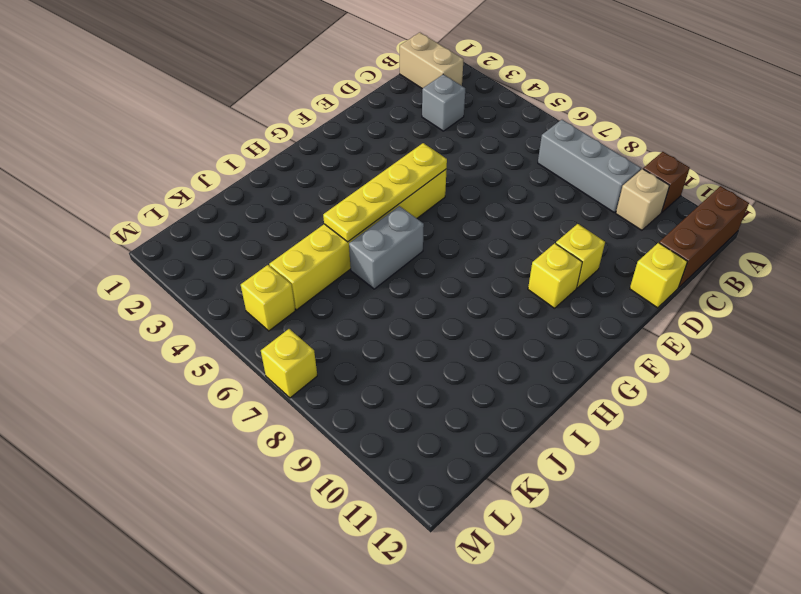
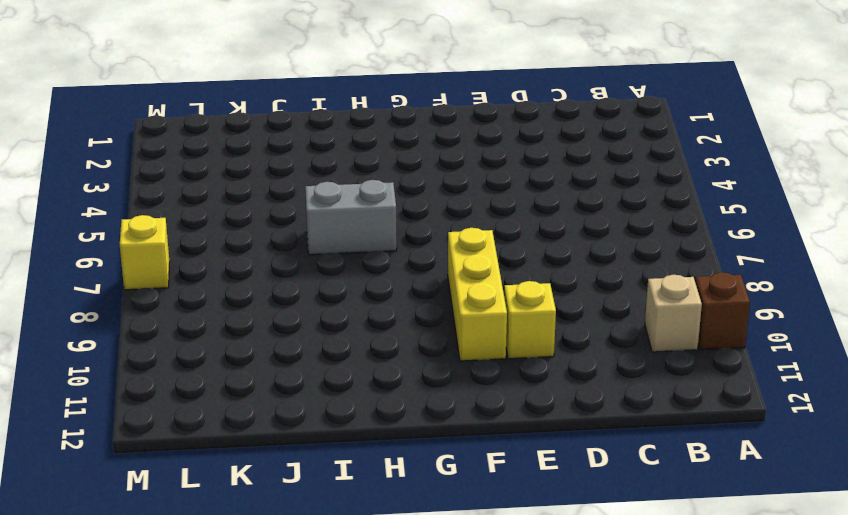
yellow 1x3 brick [448,228,507,361] -> yellow 1x1 brick [528,243,582,308]
none -> brown 1x3 brick [659,186,749,287]
none -> tan 1x2 brick [400,33,464,88]
none -> grey 1x3 brick [538,120,641,212]

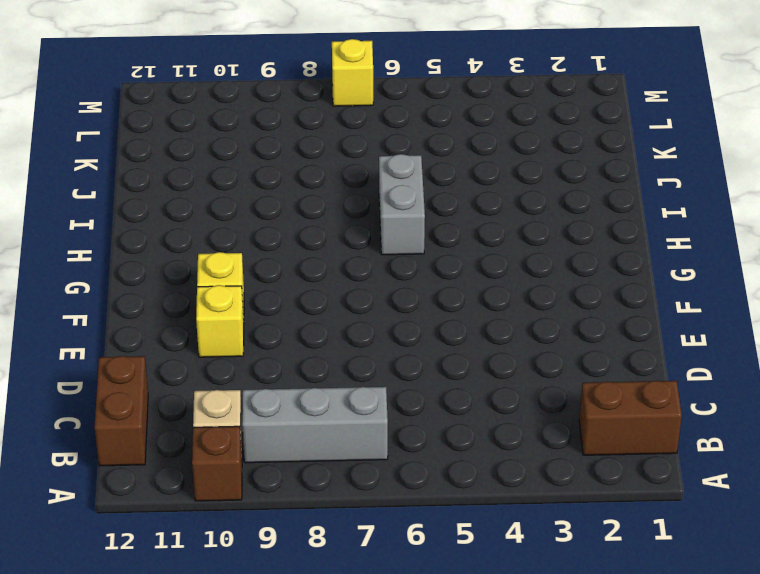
brown 1x2 brick [579,381,682,455] -> tan 1x2 brick [400,33,464,88]
brown 1x2 brick [94,356,148,466] -> brown 1x3 brick [659,186,749,287]
none -> grey 1x1 brick [422,74,465,131]
none -> yellow 1x1 brick [630,243,687,308]
none -> yellow 1x6 brick [269,169,447,310]

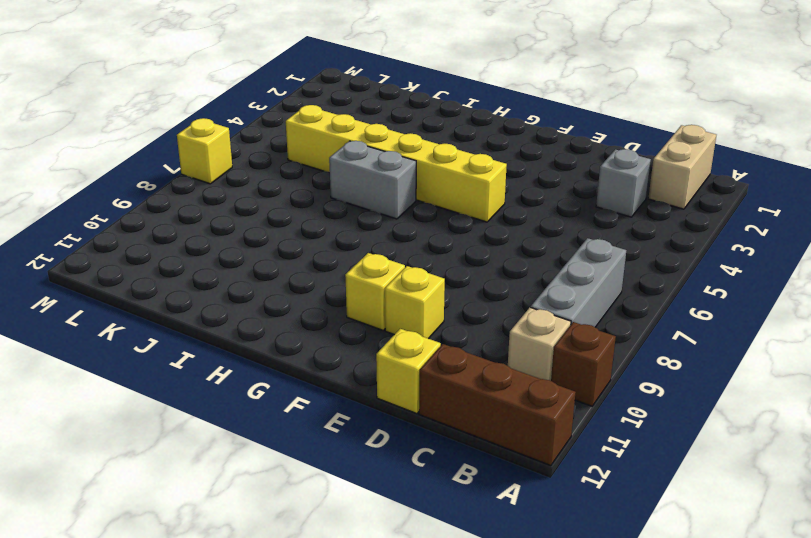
none -> yellow 1x1 brick [241,265,295,331]
none -> yellow 1x4 plate [323,143,447,242]

